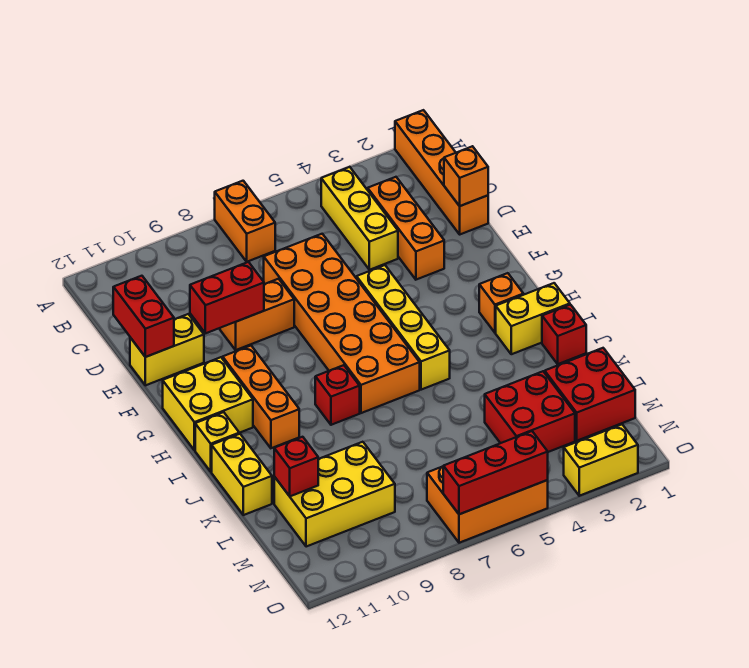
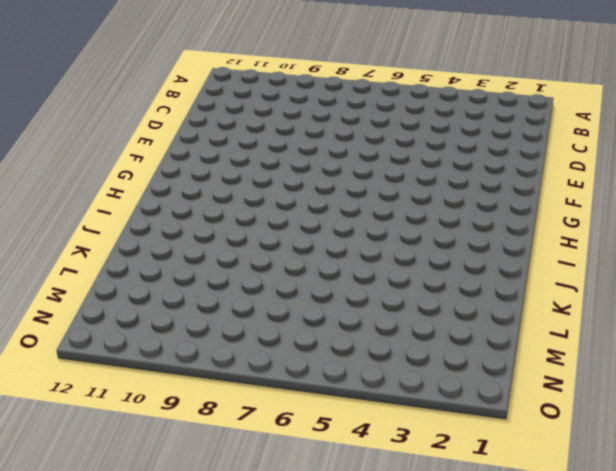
none -> orange 1x4 brick [395,110,488,234]
none -> orange 1x2 brick [215,181,275,262]
none -> yellow 1x3 brick [321,167,398,270]

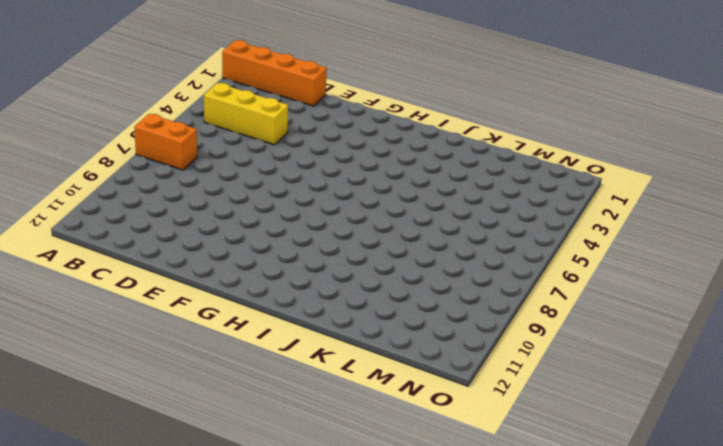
none -> orange 1x3 brick [368,177,444,280]
none -> orange 2x6 brick [264,234,420,413]
none -> orange 1x2 brick [220,279,294,350]

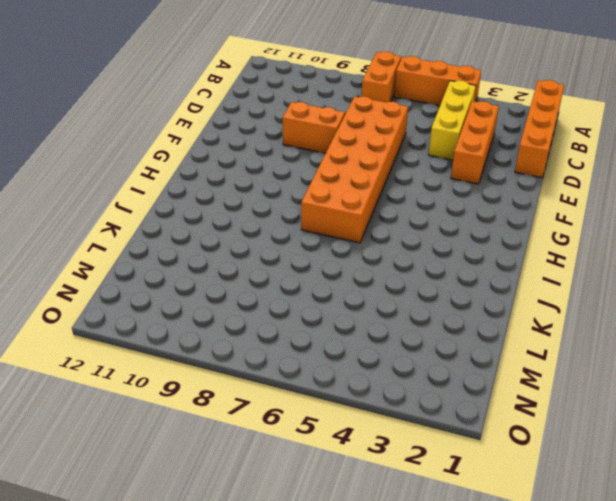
orange 1x3 brick [394,56,481,106] -> orange 1x3 brick turned to [223,346,299,448]
none -> yellow 1x2 brick [130,314,204,385]
none -> yellow 1x4 brick [357,265,450,390]
none -> yellow 2x2 brick [163,357,253,450]

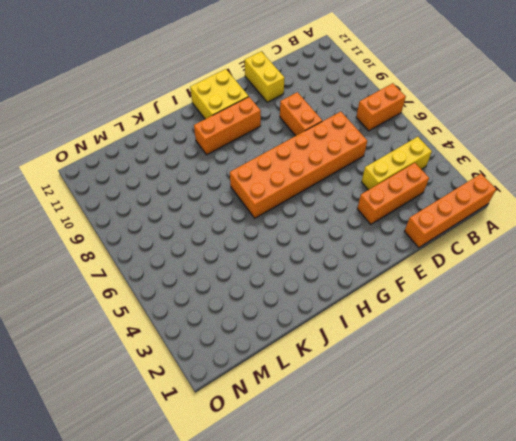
none -> yellow 1x4 brick [357,265,450,390]
none -> orange 1x1 brick [479,273,524,333]
none -> yellow 1x2 brick [496,283,570,354]

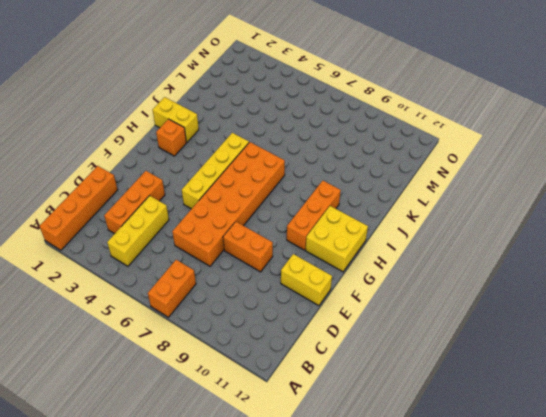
none -> red 1x1 brick [315,365,360,425]
none -> yellow 1x1 brick [195,412,239,472]
none -> red 1x1 brick [542,305,586,364]

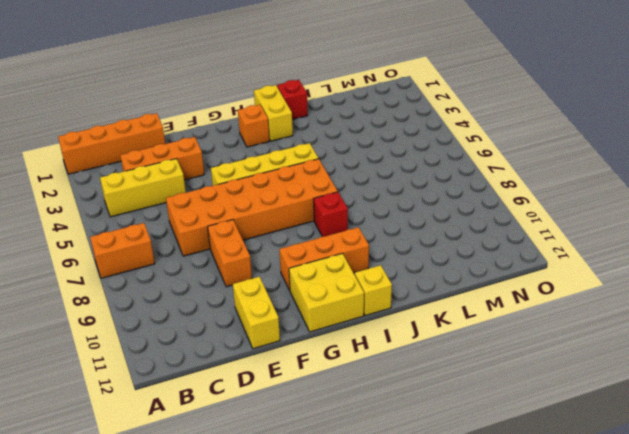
none -> yellow 1x2 brick [212,434,272,515]
none -> red 2x2 brick [545,348,635,441]
none -> red 2x2 brick [485,371,575,452]

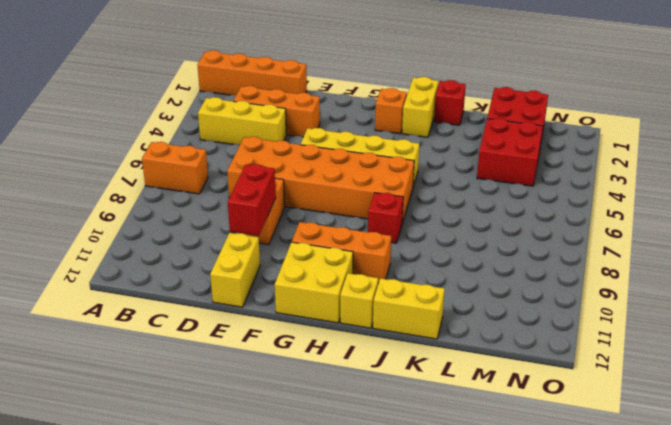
none -> yellow 2x3 brick [274,442,395,547]
none -> orange 2x3 brick [427,467,548,543]
none -> yellow 1x2 brick [564,425,638,496]

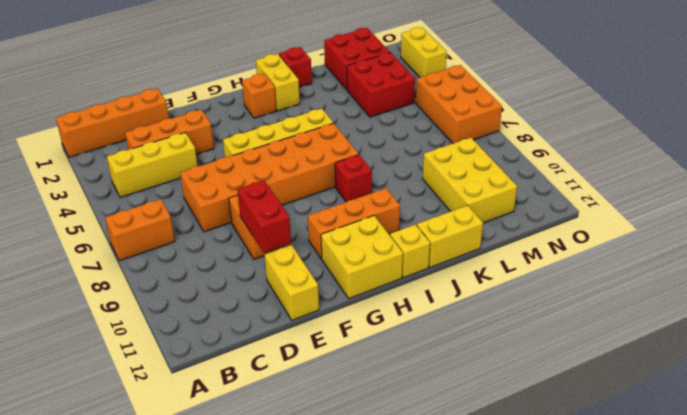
none -> orange 1x1 brick [444,146,488,206]
none -> red 1x2 brick [113,276,174,357]
none -> red 1x1 brick [274,437,318,496]

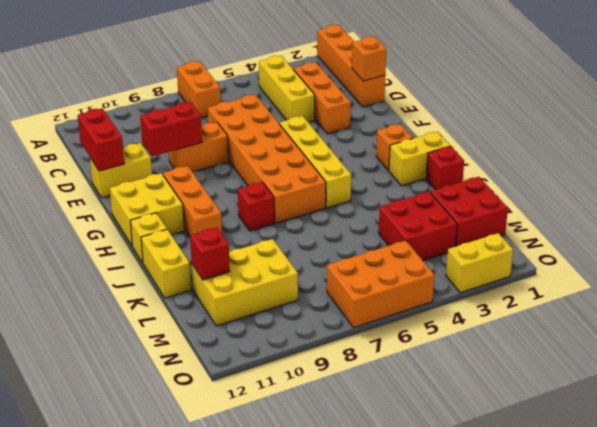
none -> red 1x3 brick [443,431,548,514]

